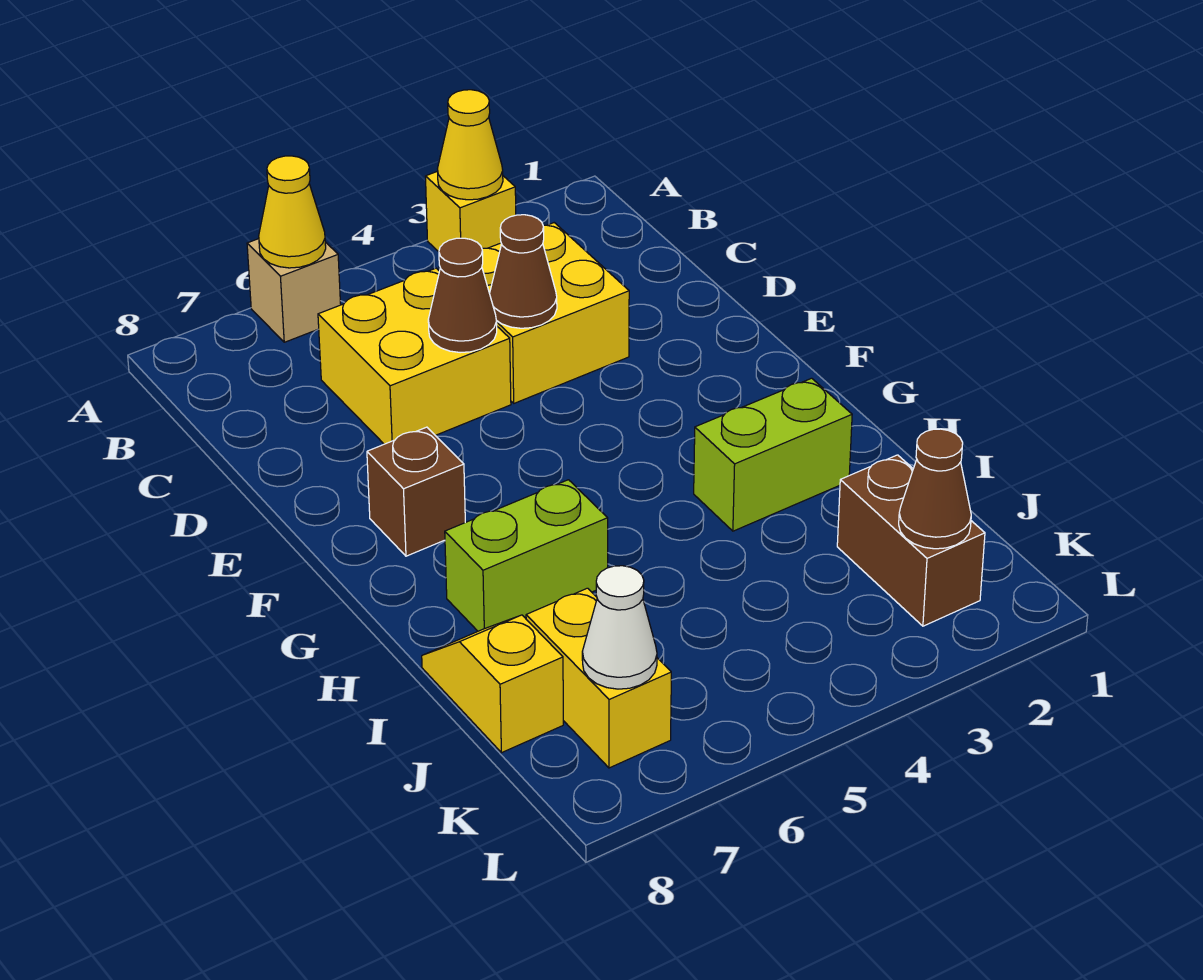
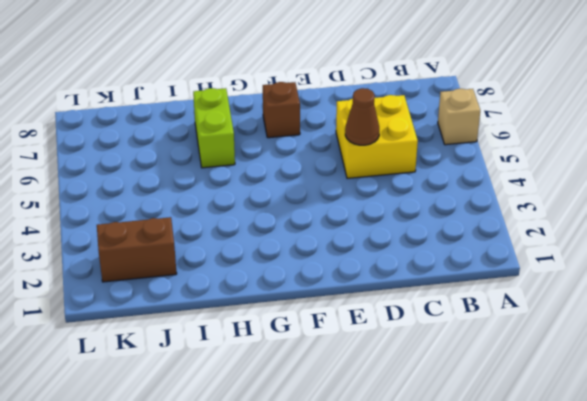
none -> yellow 1x1 brick [426,171,516,252]
none -> yellow 2x2 brick [439,223,629,403]
none -> lime 1x2 brick [694,378,852,531]

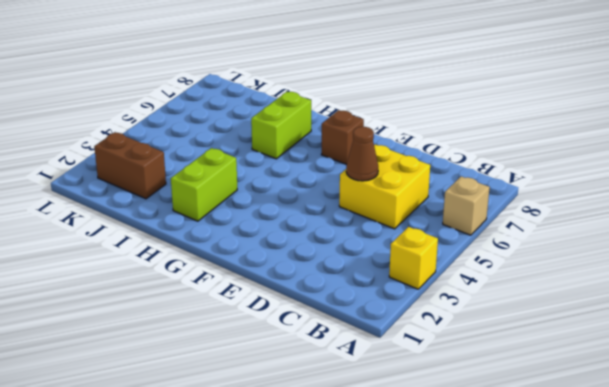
none -> yellow 2x2 brick [439,223,629,403]
none -> yellow 1x2 slope [422,615,563,753]
none -> yellow 1x2 brick [526,588,671,768]

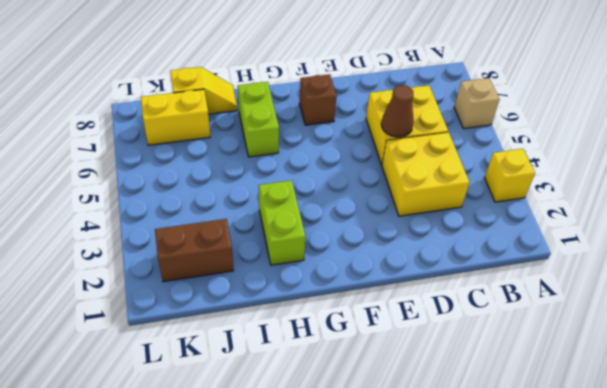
none -> yellow 1x1 cone [438,90,503,200]
none -> yellow 1x1 cone [259,156,326,268]
none -> brown 1x1 cone [490,215,557,328]

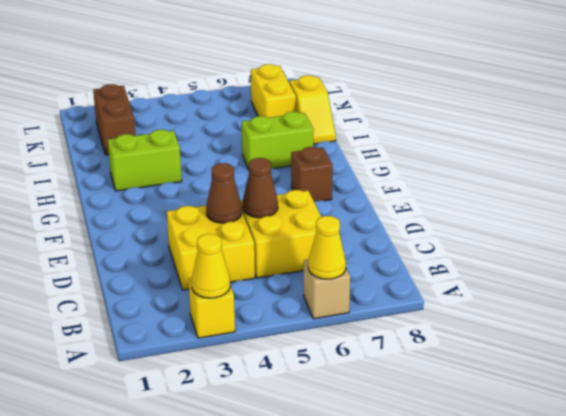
none -> brown 1x1 cone [899,429,971,549]
none -> white 1x1 cone [582,566,657,689]

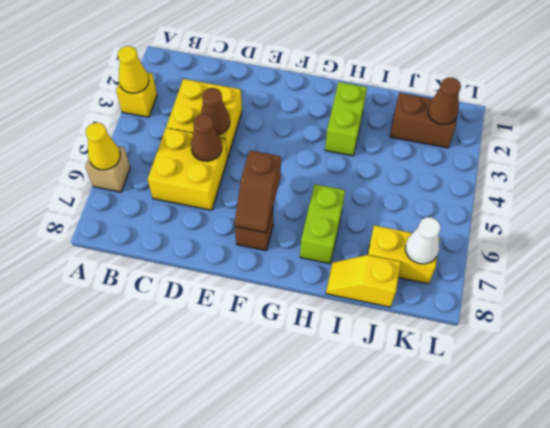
brown 1x2 slope [235,150,281,233] -> none

